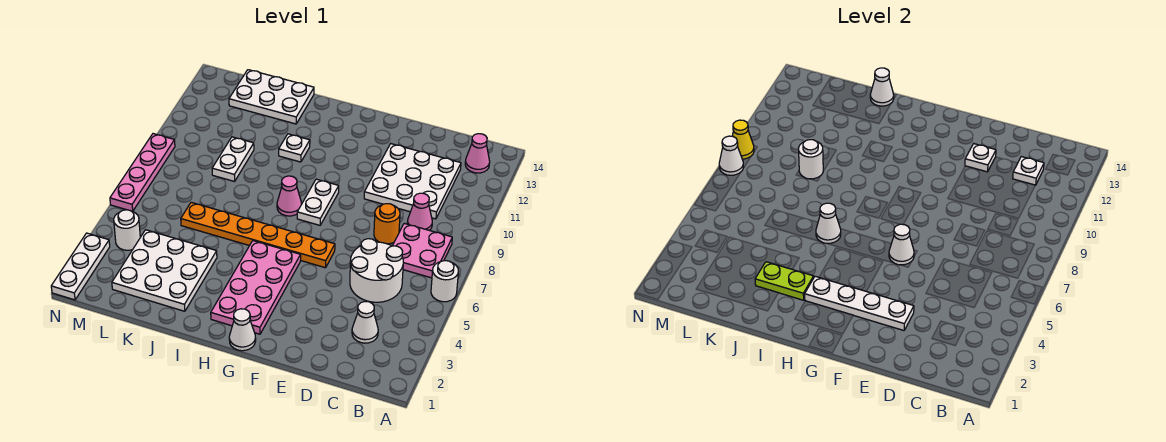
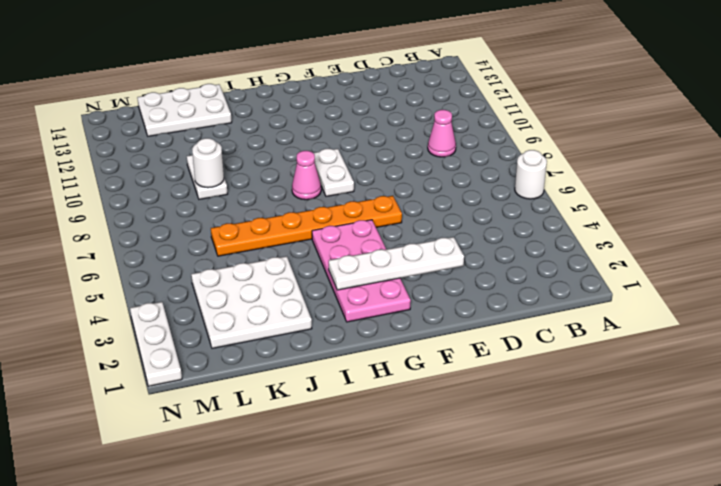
none -> pink 2x2 plate [393,223,452,278]
none -> pink 1x1 cone [465,134,490,173]
none -> white 1x1 cone [352,302,378,343]
none -> white 2x2 round brick [350,239,403,302]

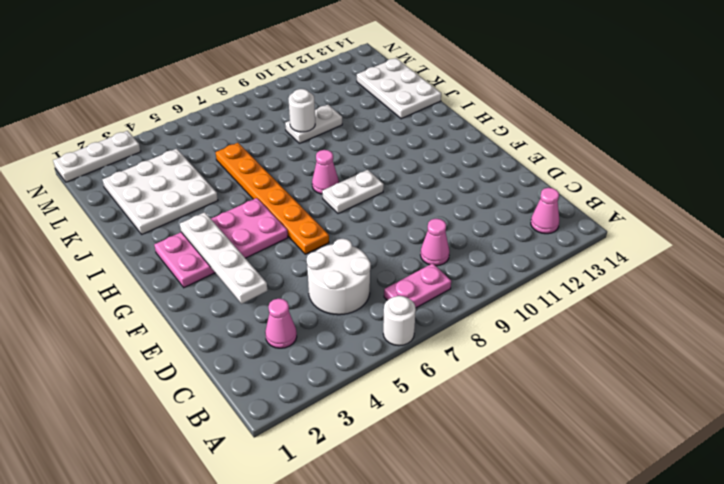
pink 1x2 plate [384,263,451,308] -> pink 2x2 plate [393,223,452,278]
pink 1x1 cone [265,298,297,348] -> white 1x1 cone [352,302,378,343]
none -> white 3x3 plate [364,144,461,219]
none -> orange 1x1 round brick [374,204,400,244]
none -> white 1x1 cone [229,309,256,351]
none -> white 1x1 plate [279,134,310,162]

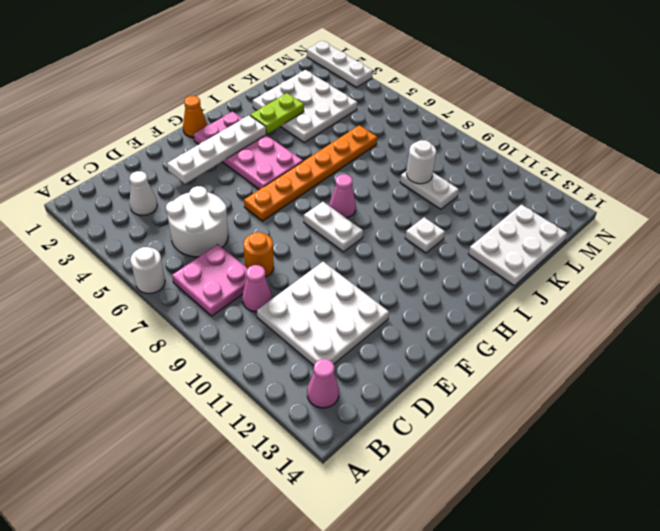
orange 1x1 cone [183,96,207,138] -> white 1x1 cone [229,309,256,351]
none -> white 1x1 round brick [114,210,140,250]
none -> pink 1x4 plate [110,134,175,211]
none -> white 1x1 plate [1013,157,1044,185]
none -> white 1x1 plate [965,144,996,172]

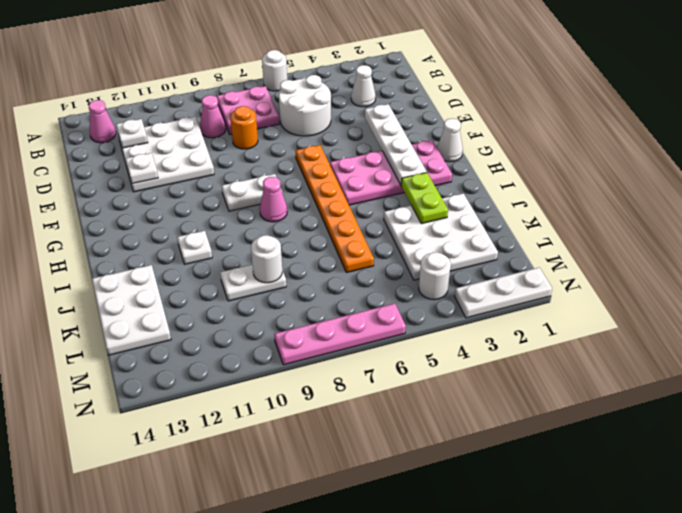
none -> white 1x1 cone [889,224,914,265]
none -> white 1x1 cone [816,203,841,243]
none -> white 1x1 cone [870,68,894,106]
none -> white 1x1 cone [719,136,744,175]

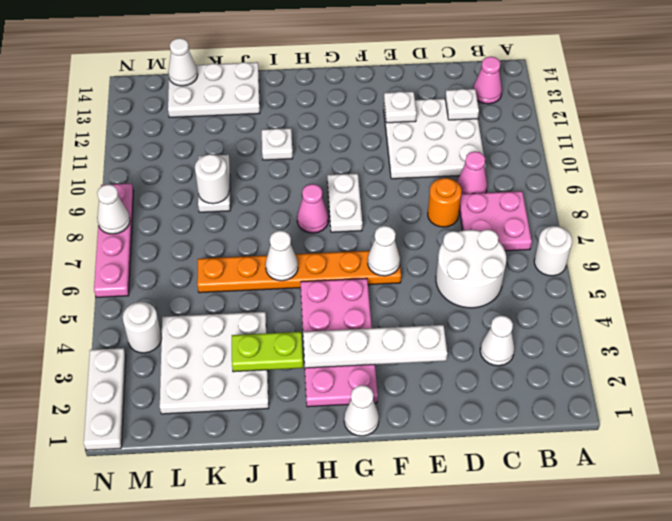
white 1x1 cone [168,38,198,86] -> white 1x1 cone moved to [870,68,894,106]
none -> yellow 1x1 cone [732,120,754,159]

